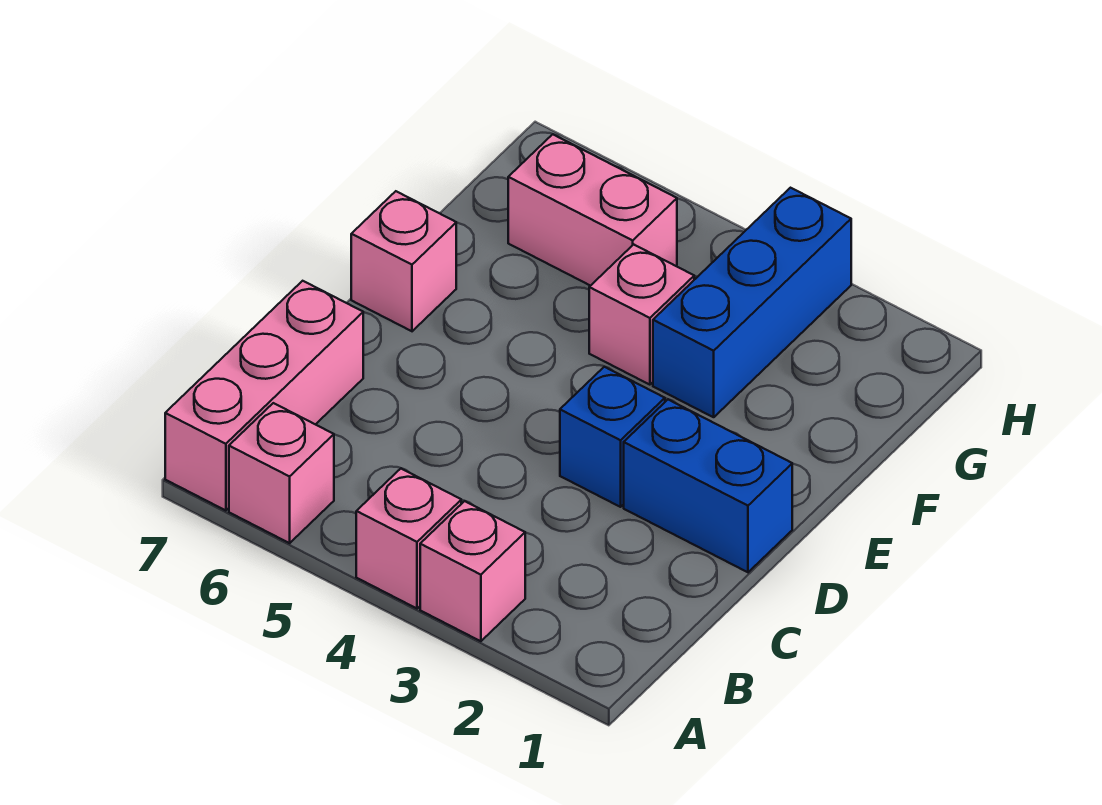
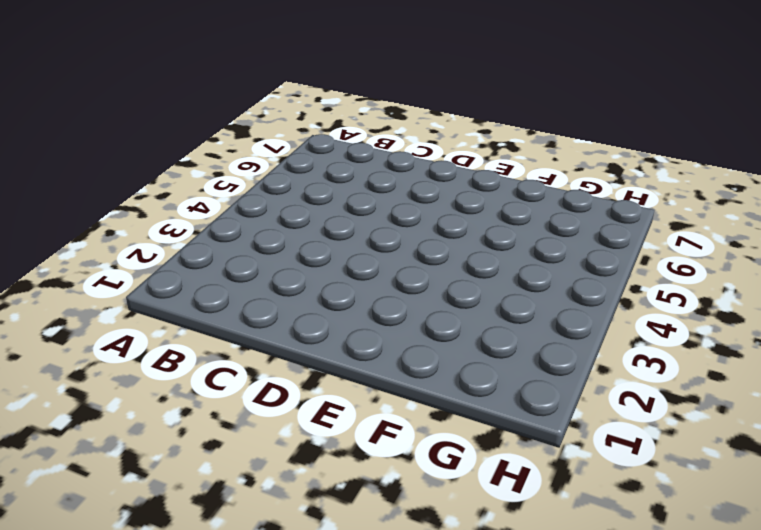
none -> pink 1x1 brick [420,501,525,641]
none -> pink 1x1 brick [356,468,461,608]

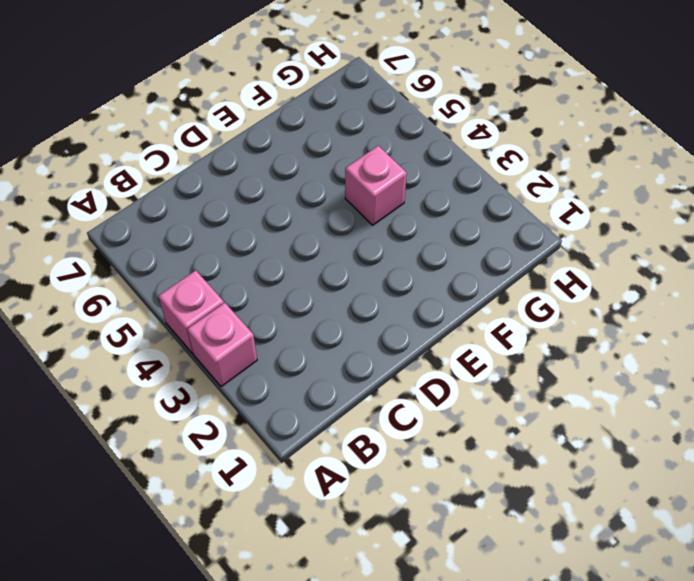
none -> pink 1x1 brick [229,403,334,543]
none -> pink 1x3 brick [165,281,363,511]

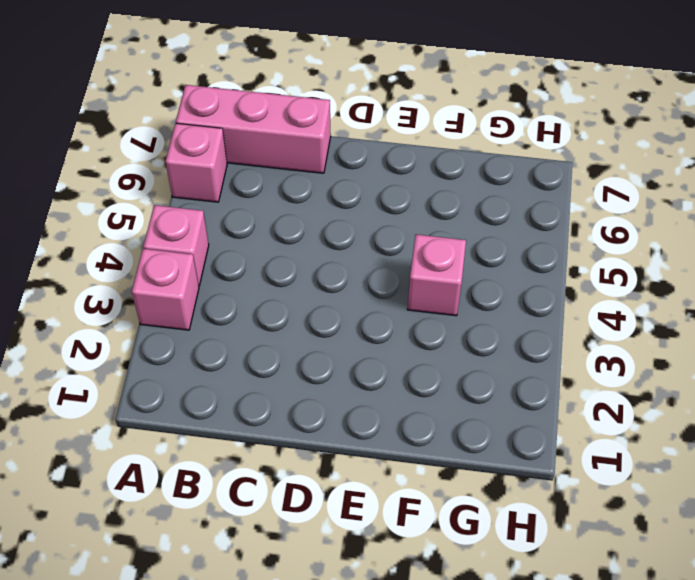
none -> blue 1x2 brick [624,399,792,572]
none -> blue 1x1 brick [560,367,665,507]

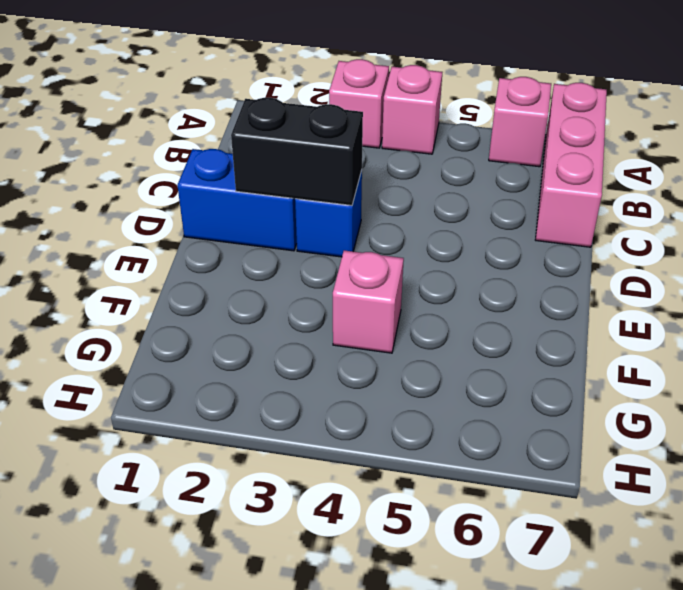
black 1x2 brick [231,98,363,205] -> none
none -> pink 1x1 brick [351,191,456,331]
none -> blue 1x3 brick [653,188,851,417]

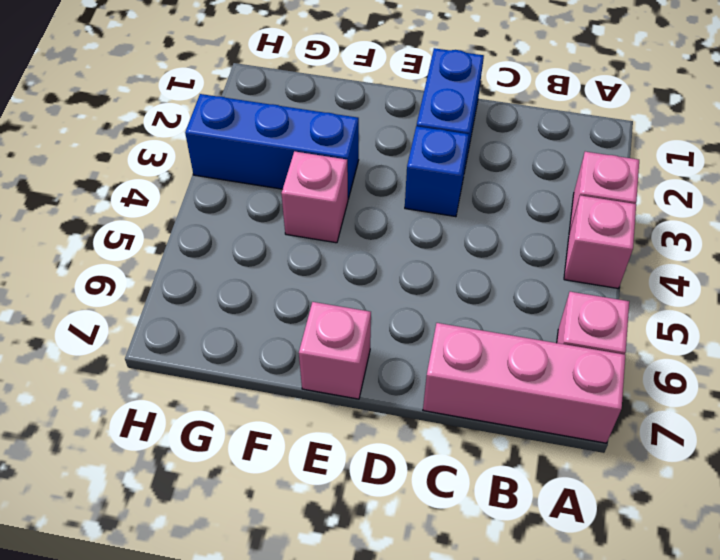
none -> pink 1x2 brick [508,134,677,286]

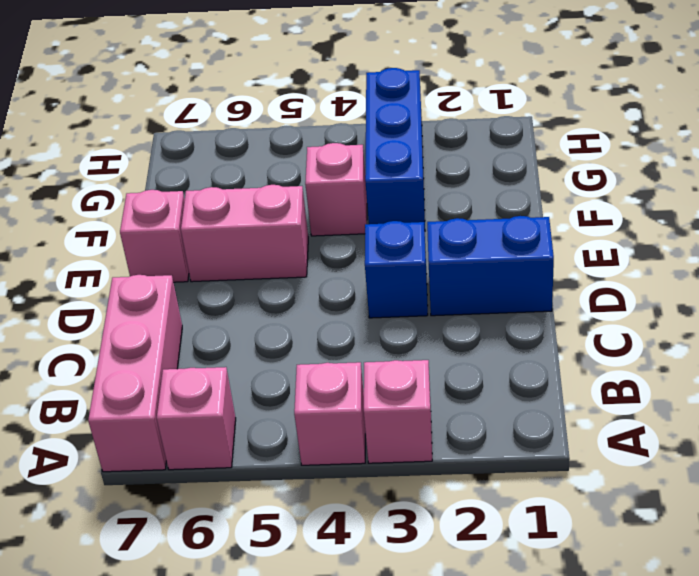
pink 1x2 brick [181,185,308,282] -> pink 1x2 brick moved to [508,134,677,286]

